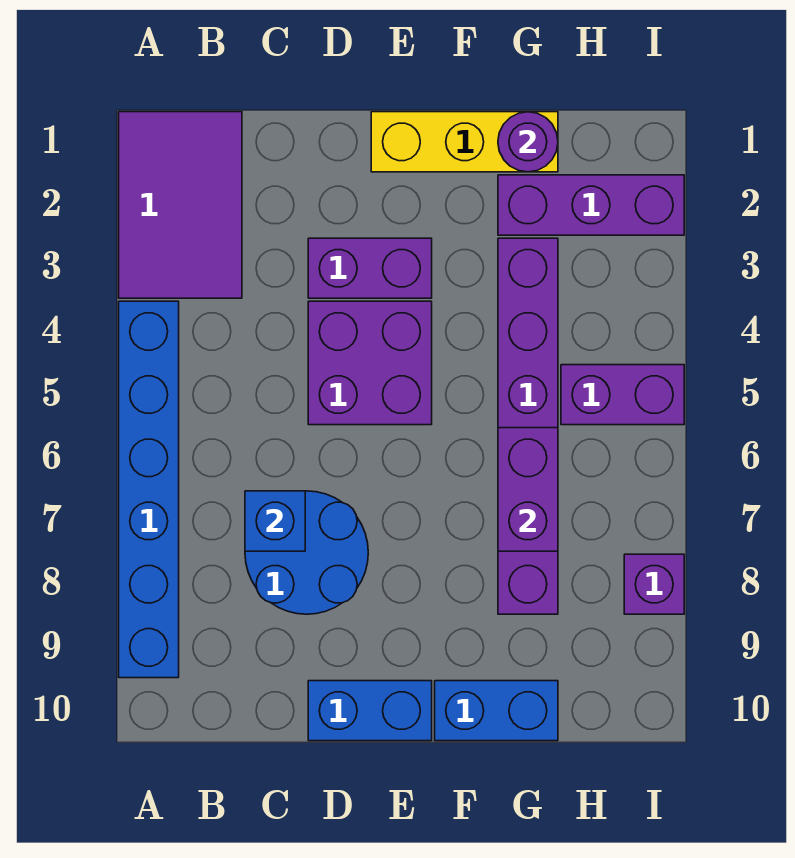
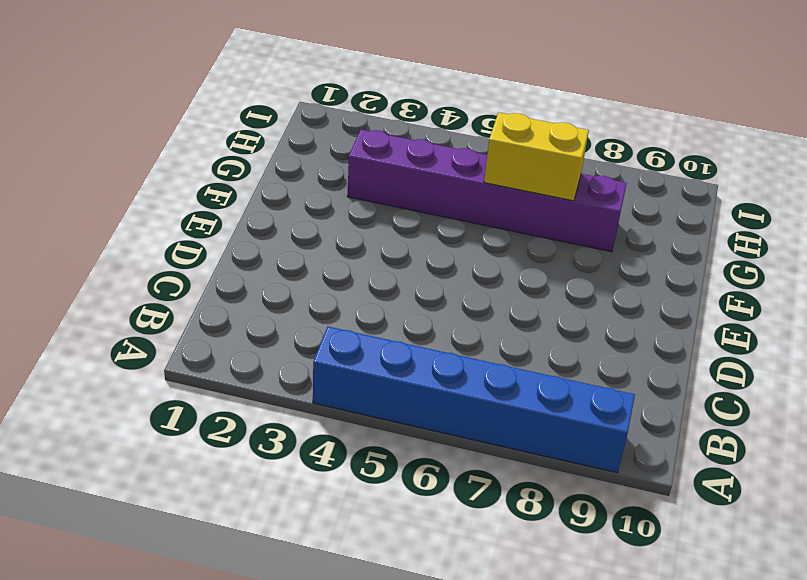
yellow 1x2 brick [484,112,589,201] -> purple 1x2 brick [498,428,558,551]
none -> purple 2x3 tile [119,112,242,298]
none -> blue 2x2 round brick [245,491,368,614]
none -> purple 1x2 brick [308,238,432,298]

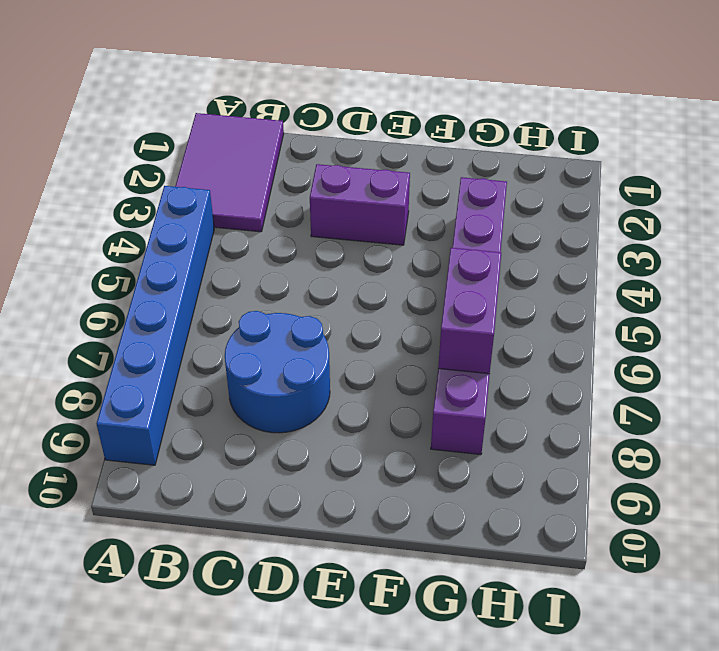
none -> purple 2x2 brick [308,301,432,425]
none -> blue 1x2 brick [308,681,432,741]
none -> yellow 1x3 brick [371,112,558,172]

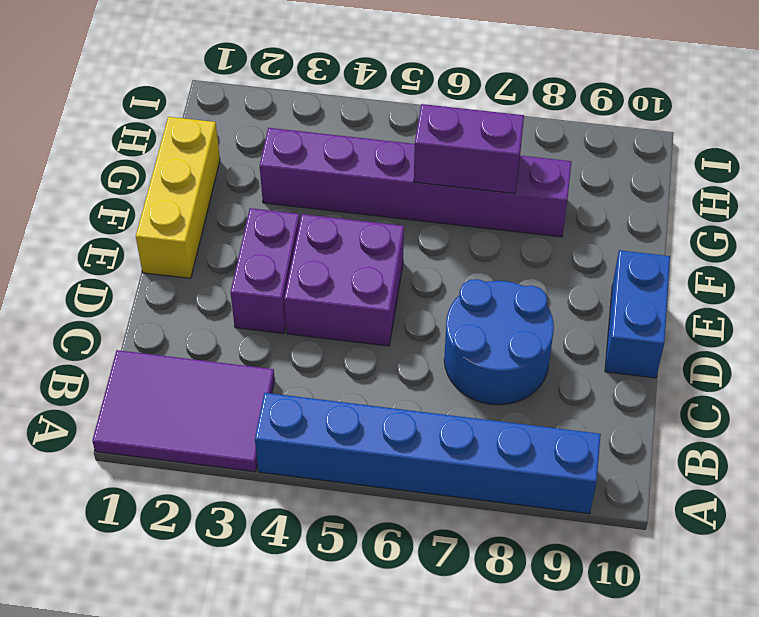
none -> blue 1x2 brick [435,681,558,741]
none -> purple 1x3 brick [498,175,684,235]
none -> purple 1x2 brick [561,365,684,425]

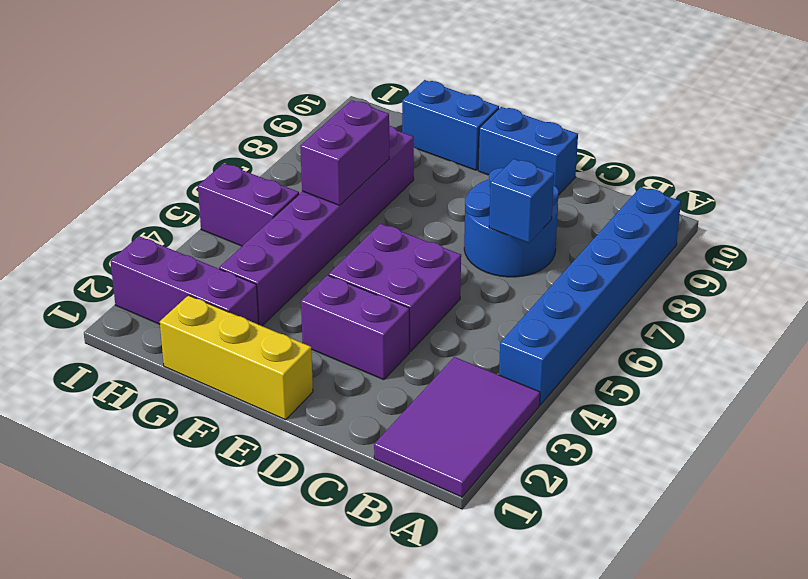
none -> purple 1x1 brick [624,554,684,614]
none -> purple 1x1 round brick [498,112,558,172]

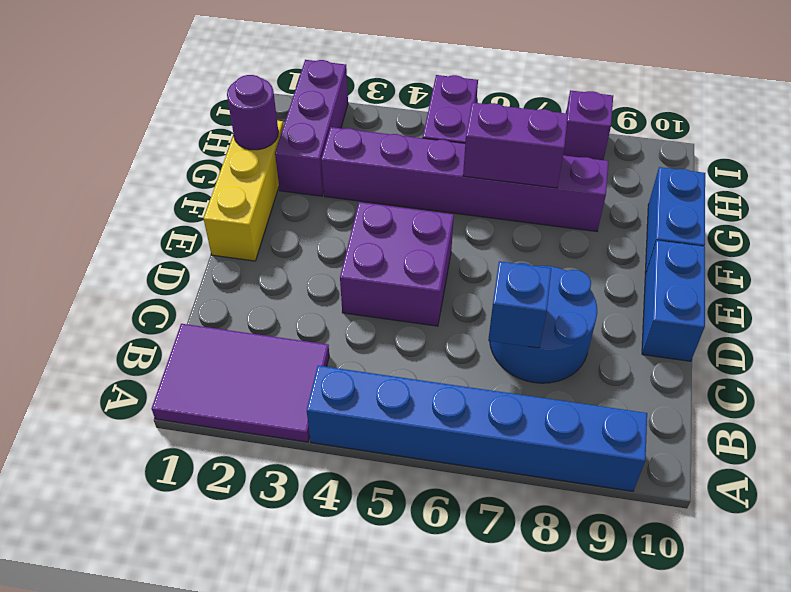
none -> purple 1x2 brick [308,238,432,298]

